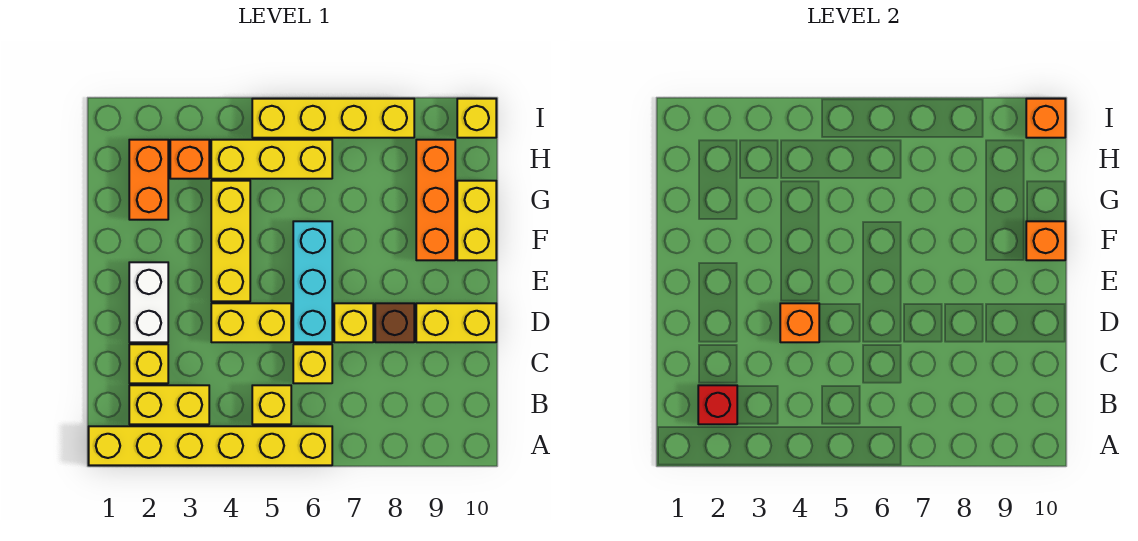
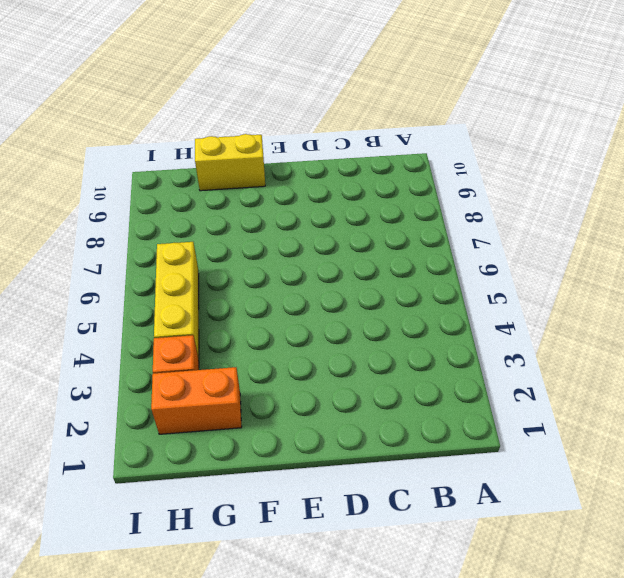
none -> yellow 1x6 brick [89,426,332,465]
none -> yellow 1x2 brick [129,385,209,424]
none -> yellow 1x1 brick [252,385,291,424]

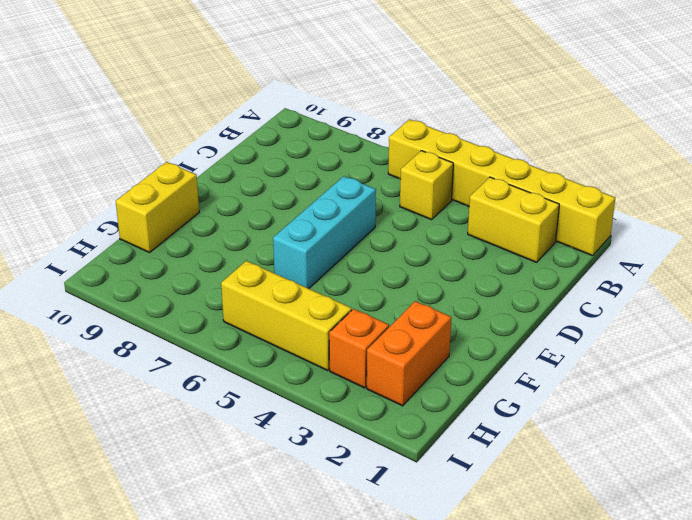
none -> yellow 1x1 brick [129,344,168,383]
none -> yellow 1x1 brick [293,344,332,383]
none -> white 1x2 brick [129,262,168,342]

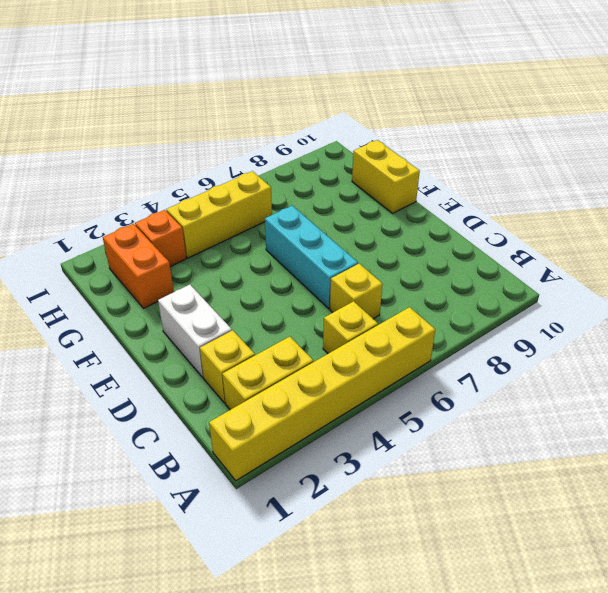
none -> yellow 1x2 brick [211,303,291,342]
none -> yellow 1x1 brick [334,303,373,342]
none -> brown 1x1 brick [375,303,414,342]

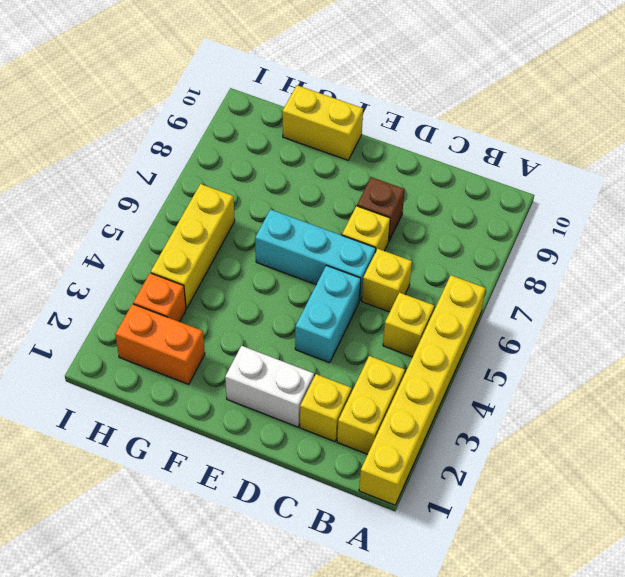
cyan 1x2 brick [295,266,361,363] -> yellow 1x2 brick [211,303,291,342]
none -> yellow 1x2 brick [416,303,496,342]
none -> yellow 1x3 brick [211,181,250,301]
none -> orange 1x3 brick [416,140,455,260]

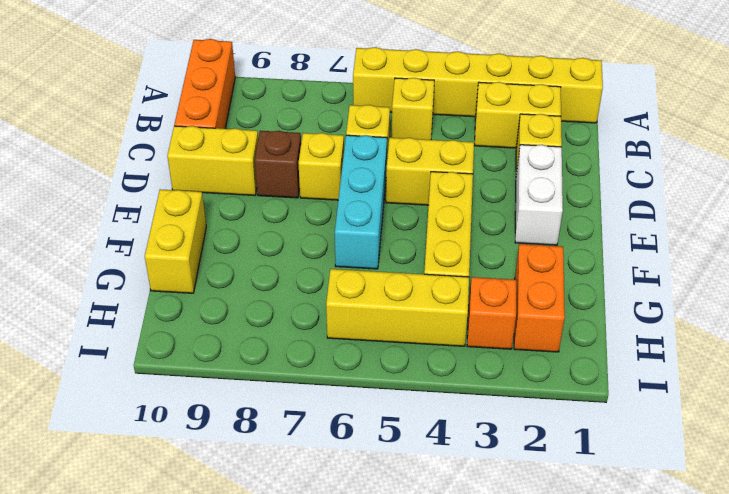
orange 1x3 brick [174,39,235,129] -> orange 1x3 brick moved to [416,140,455,260]
none -> yellow 1x4 brick [252,99,414,138]
none -> yellow 1x1 brick [457,99,496,138]
none -> red 1x1 brick [698,385,737,424]

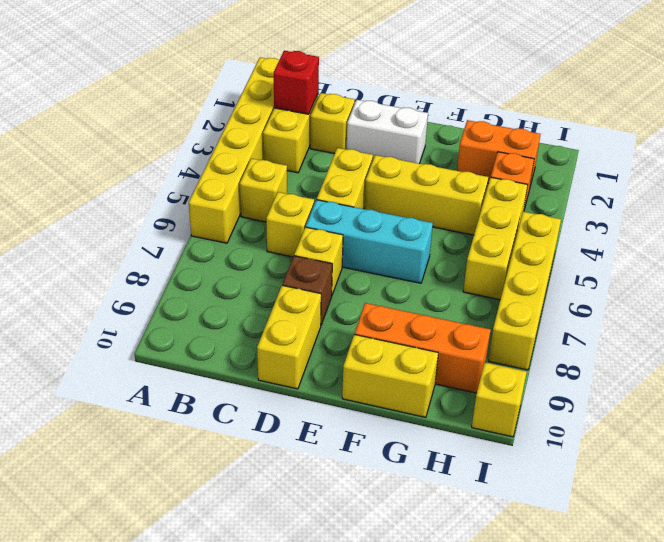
none -> orange 1x1 brick [780,303,819,342]
none -> orange 1x1 brick [1026,221,1065,260]
none -> orange 1x1 brick [1026,99,1065,138]

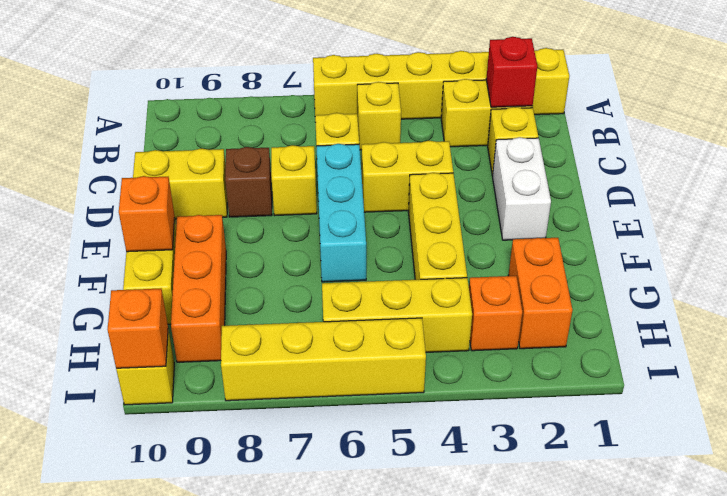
none -> orange 1x1 brick [780,303,819,342]

